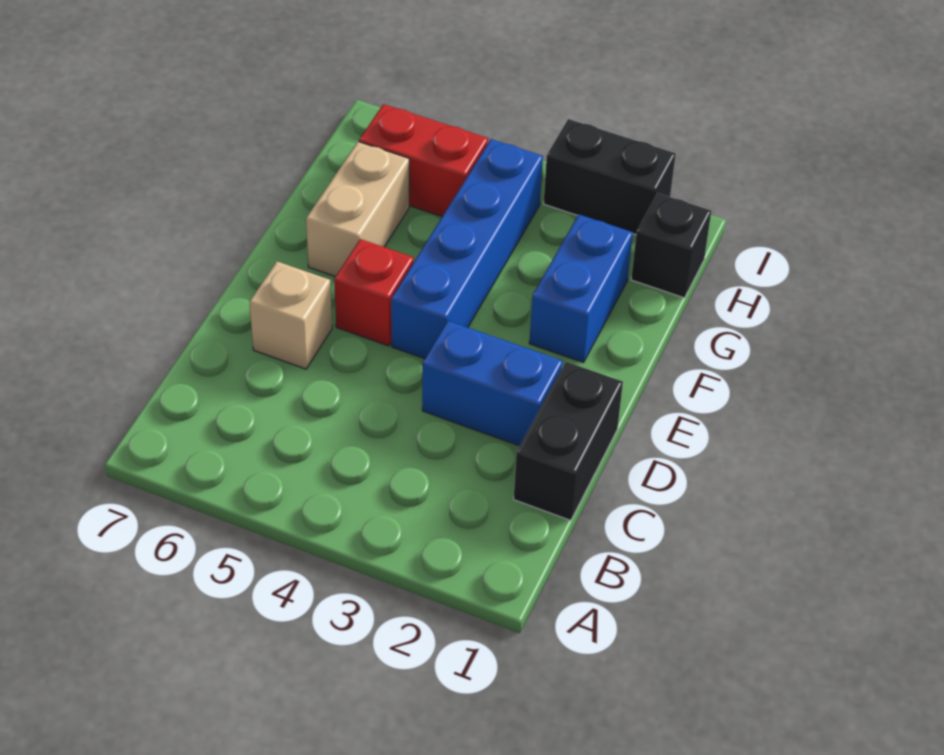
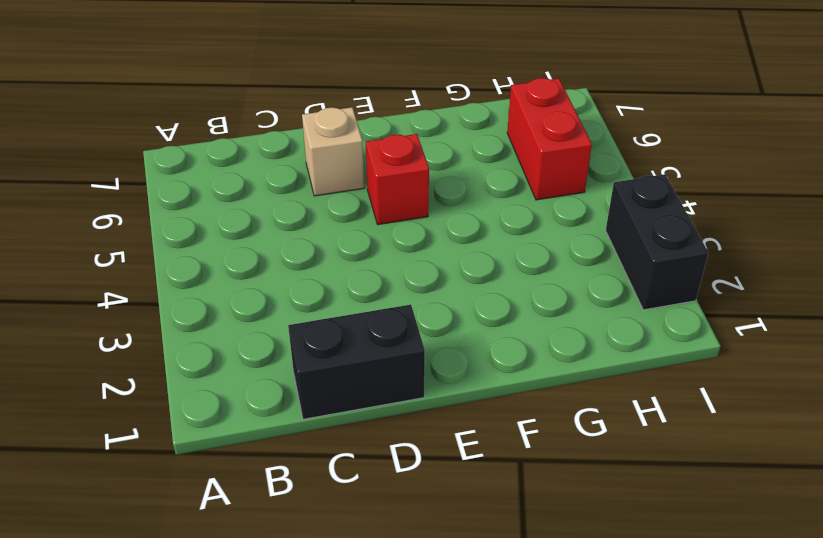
none -> blue 1x2 brick [422,321,563,446]
none -> blue 1x4 brick [391,139,543,359]

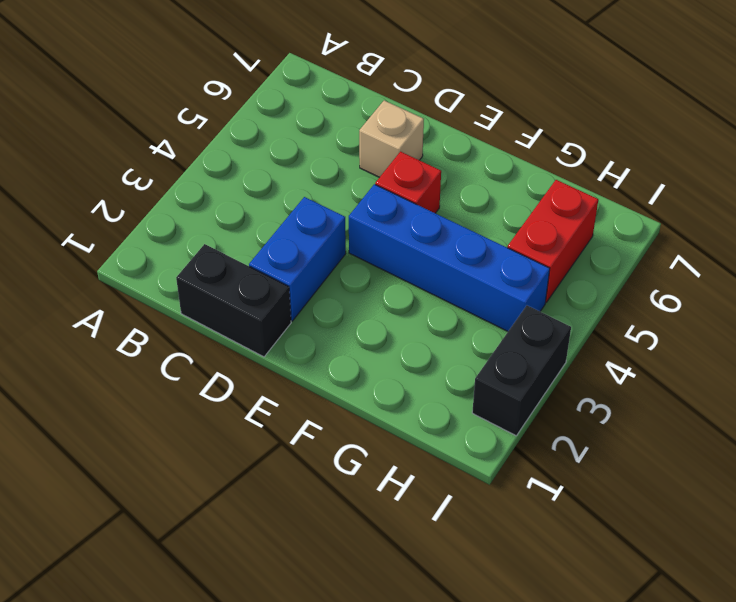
none -> blue 1x2 brick [529,215,633,363]
none -> tan 1x2 brick [306,142,409,277]

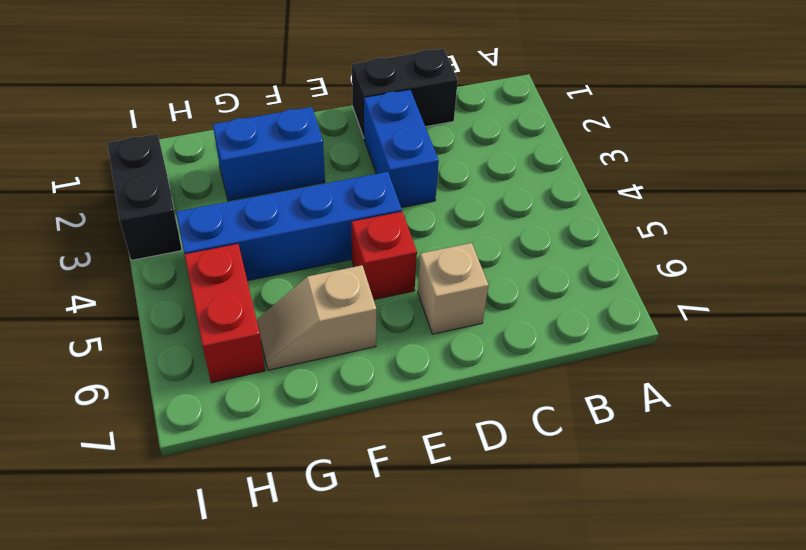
tan 1x2 slope [257,265,376,370] -> tan 1x2 brick [306,142,409,277]
none -> black 1x1 brick [631,193,711,298]

